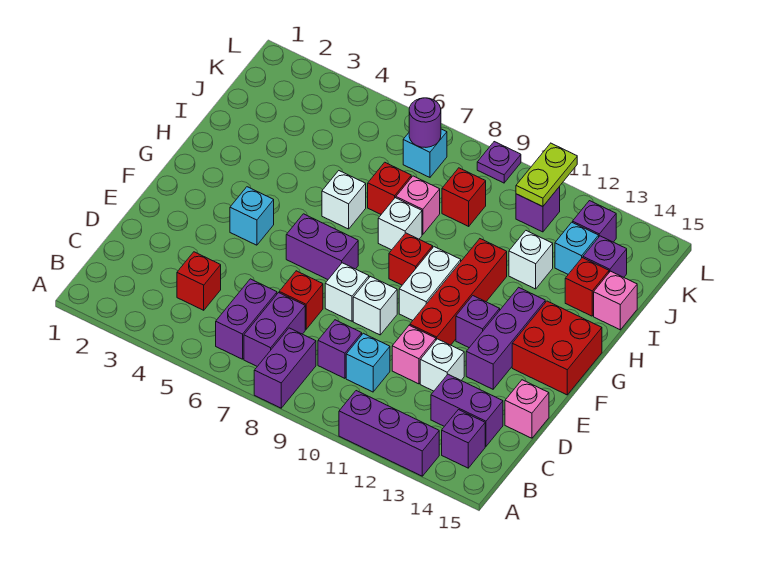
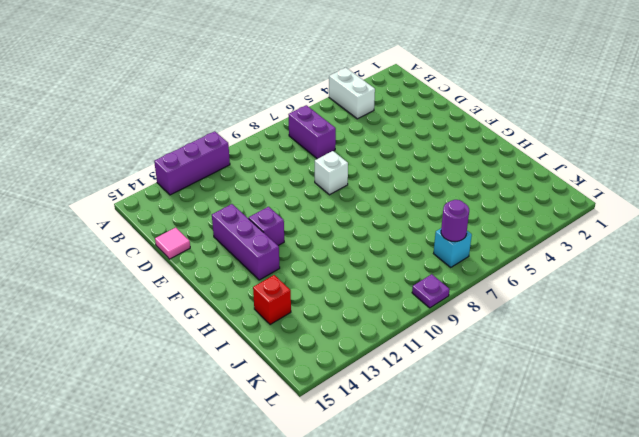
white 1x2 brick [329,68,375,119] -> white 1x2 brick moved to [399,247,461,320]
pink 1x1 tile [155,228,190,259] -> pink 1x1 brick [505,380,549,438]
none -> purple 1x2 brick [254,328,316,408]
none -> purple 1x2 brick [216,279,277,359]
none -> purple 1x1 brick [442,410,485,468]
none -> red 1x1 brick [177,252,221,310]

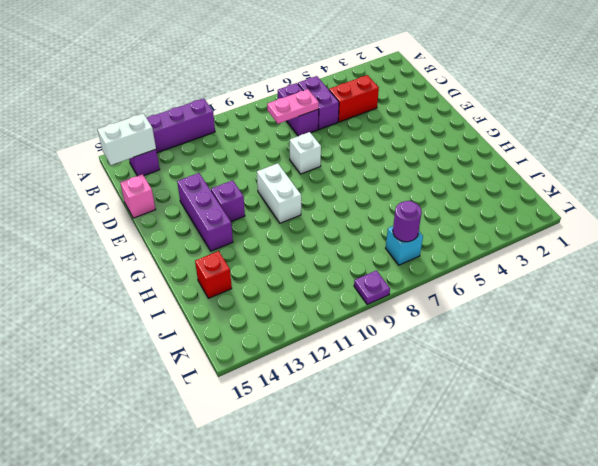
white 1x2 brick [97,114,156,165] -> none
red 1x2 brick [329,75,379,122] -> red 1x1 brick [177,252,221,310]
pink 1x2 plate [267,89,319,124] -> none
none -> purple 1x2 brick [254,328,316,408]
none -> purple 1x1 brick [318,320,362,378]
none -> cyan 1x1 brick [346,333,390,392]
none -> purple 1x2 brick [431,374,503,446]

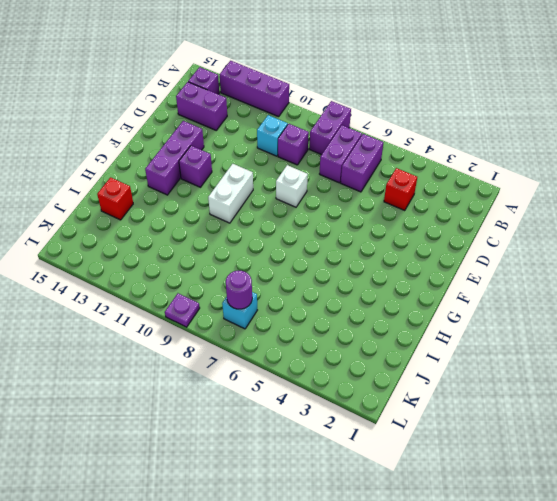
none -> red 1x1 brick [279,271,323,329]
none -> pink 1x1 brick [392,325,436,384]
none -> white 1x1 brick [420,339,464,391]
none -> pink 1x1 brick [505,380,549,438]

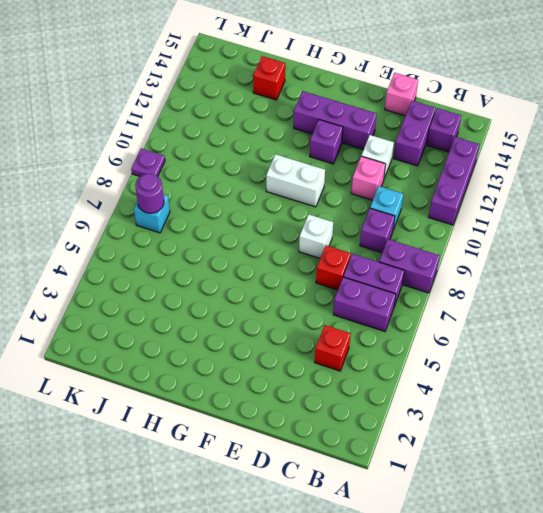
none -> white 1x1 brick [353,276,397,335]
none -> red 1x4 brick [410,239,507,345]
none -> cyan 1x1 brick [230,187,274,245]
none -> purple 1x2 brick [286,214,358,279]

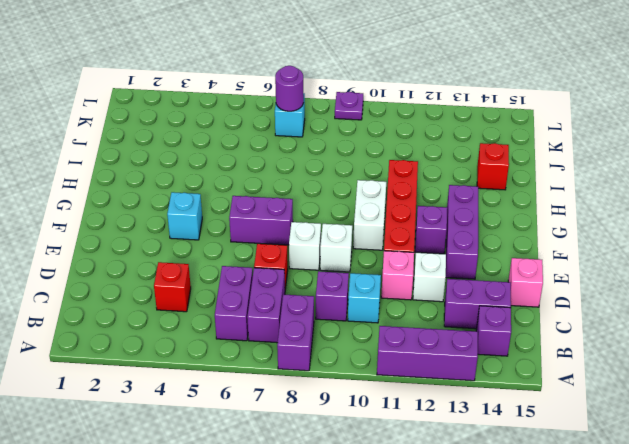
none -> red 2x2 brick [512,301,602,395]
none -> red 1x1 brick [389,233,433,285]
none -> white 1x1 brick [322,171,366,229]
none -> white 1x1 brick [378,198,422,250]

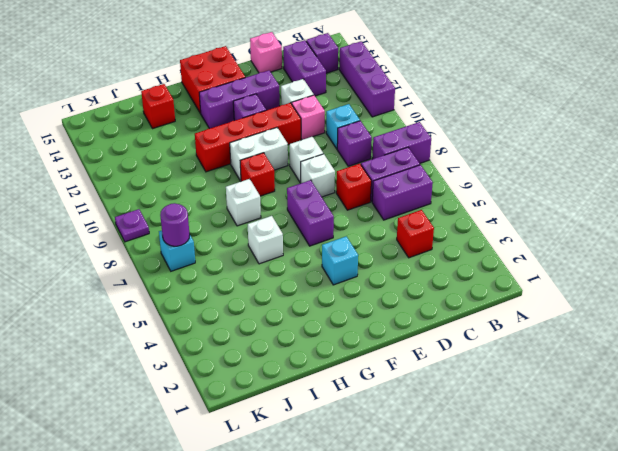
none -> red 1x1 brick [368,162,411,214]
none -> pink 1x1 brick [396,176,440,235]
none -> white 1x1 brick [509,231,553,289]
none -> pink 1x1 brick [594,271,637,330]

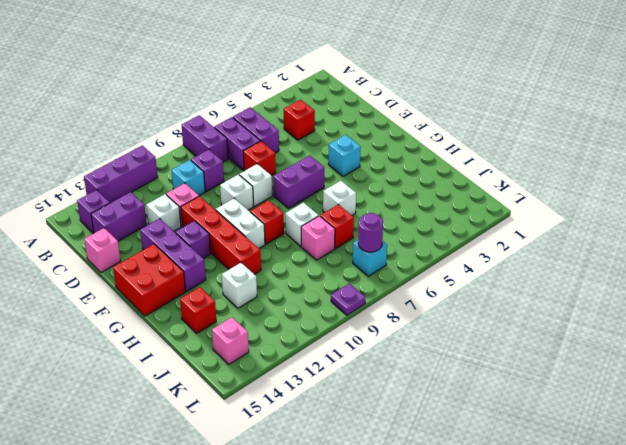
pink 1x1 brick [212,317,249,364] -> pink 1x1 brick moved to [594,271,637,330]
none -> red 1x1 brick [442,168,486,226]
none -> cyan 1x1 brick [555,222,599,274]
none -> purple 1x1 brick [583,236,627,277]
none -> purple 1x1 brick [516,187,560,232]

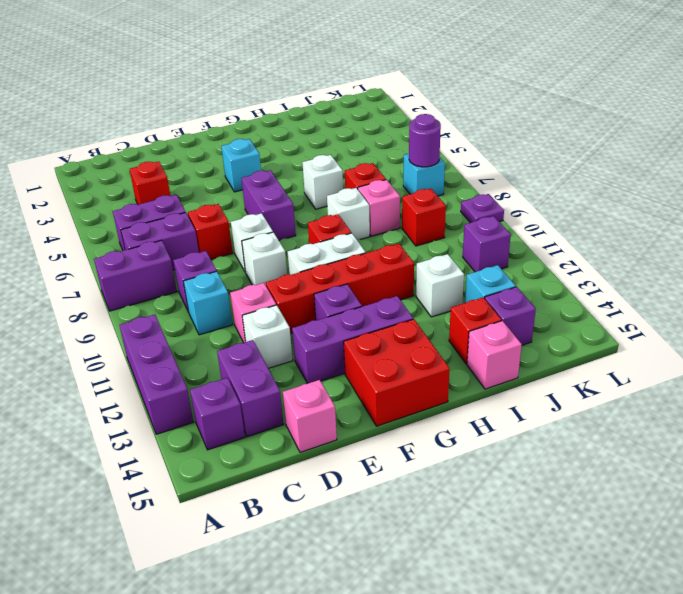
none -> purple 1x1 brick [573,201,616,242]
none -> lime 1x2 plate [516,143,577,207]

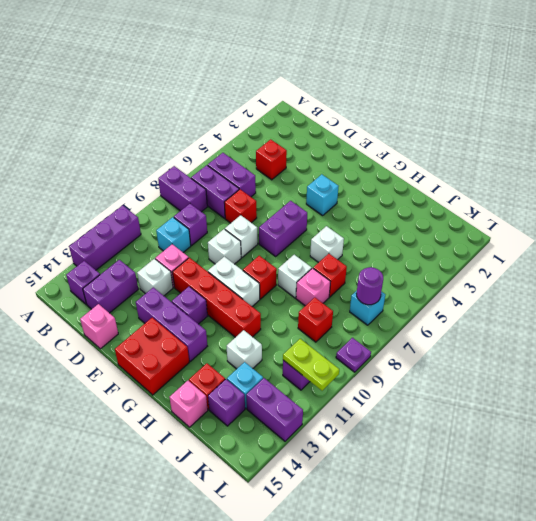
purple 1x2 brick [246,378,303,441] -> purple 1x1 brick [573,201,616,242]

